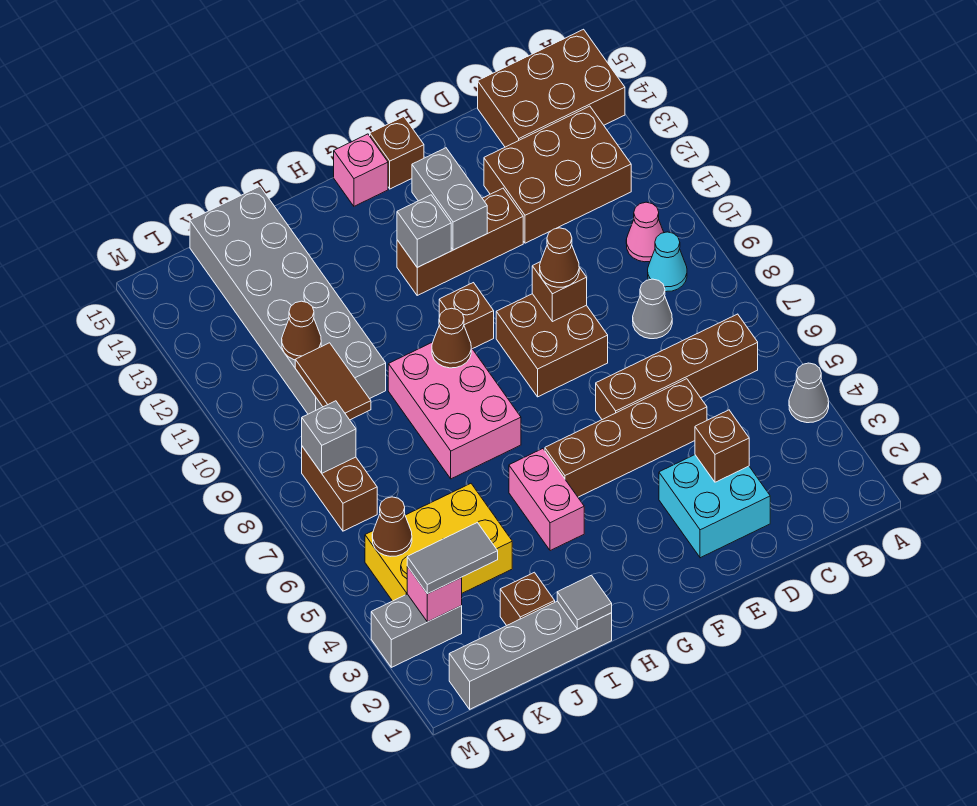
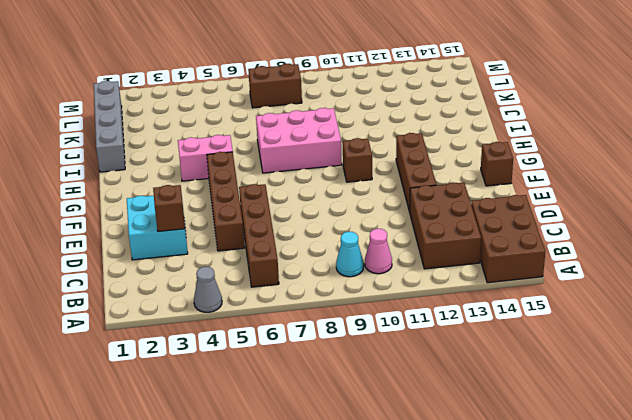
none -> grey 1x1 cone [633,279,672,339]
none -> brown 2x2 brick [496,294,608,397]
none -> pink 1x1 brick [334,134,388,206]
none -> brown 1x1 brick [500,572,555,626]

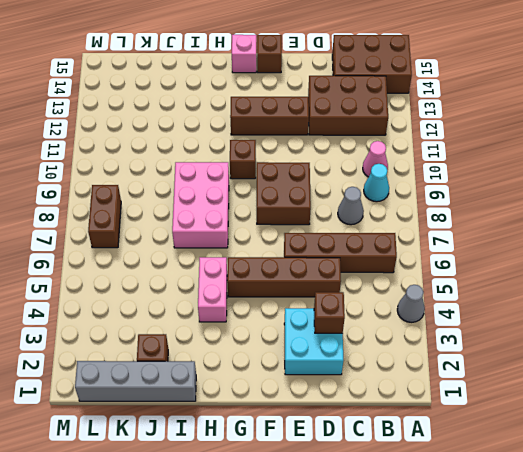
none -> yellow 2x3 brick [365,484,512,601]
none -> grey 2x6 brick [190,186,386,414]
none -> grey 1x2 brick [371,594,462,667]
none -> brown 1x1 brick [532,262,587,322]

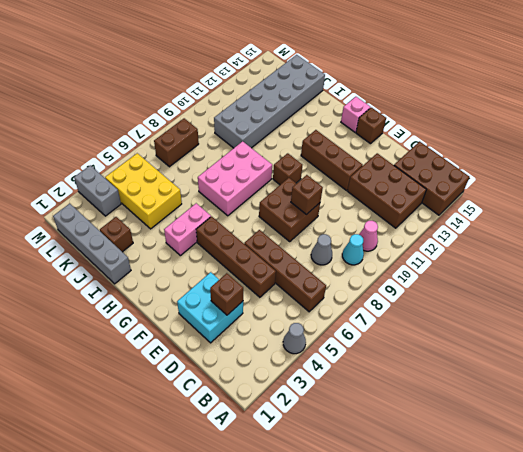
none -> grey 1x2 brick [412,148,487,250]
none -> grey 1x1 brick [397,195,451,267]
none -> brown 1x1 cone [432,308,471,368]
none -> grey 1x1 tile [557,575,612,629]

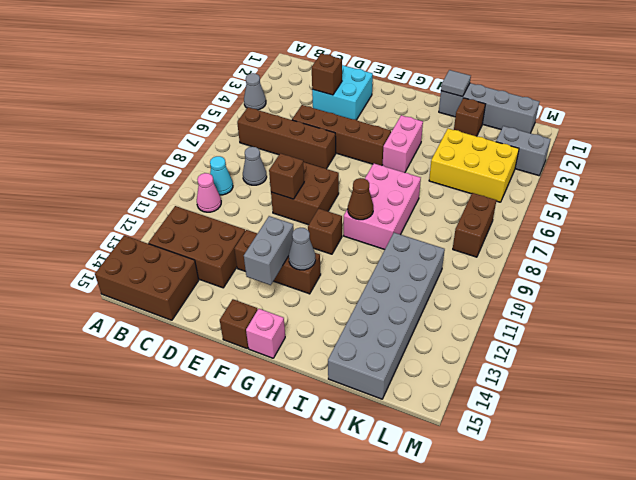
grey 1x1 cone [289,228,316,270] -> grey 1x1 brick [397,195,451,267]
none -> brown 1x2 tile [295,343,371,420]
none -> brown 1x1 cone [282,301,321,360]
none -> pink 1x1 brick [407,566,462,622]
none -> brown 1x1 cone [372,497,412,556]

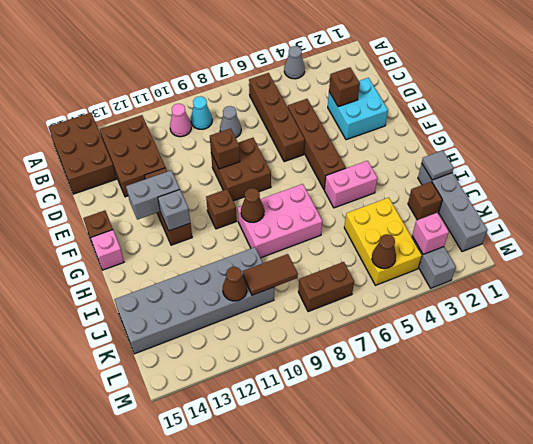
none -> grey 1x1 brick [302,401,356,473]
none -> brown 1x1 cone [540,228,579,287]
none -> grey 1x2 tile [407,523,498,594]

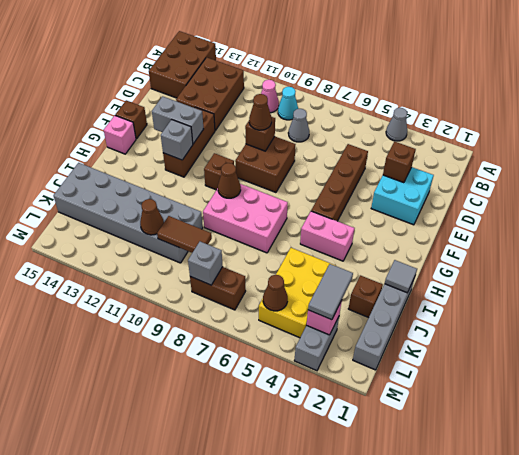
none -> brown 1x4 brick [596,314,758,420]

